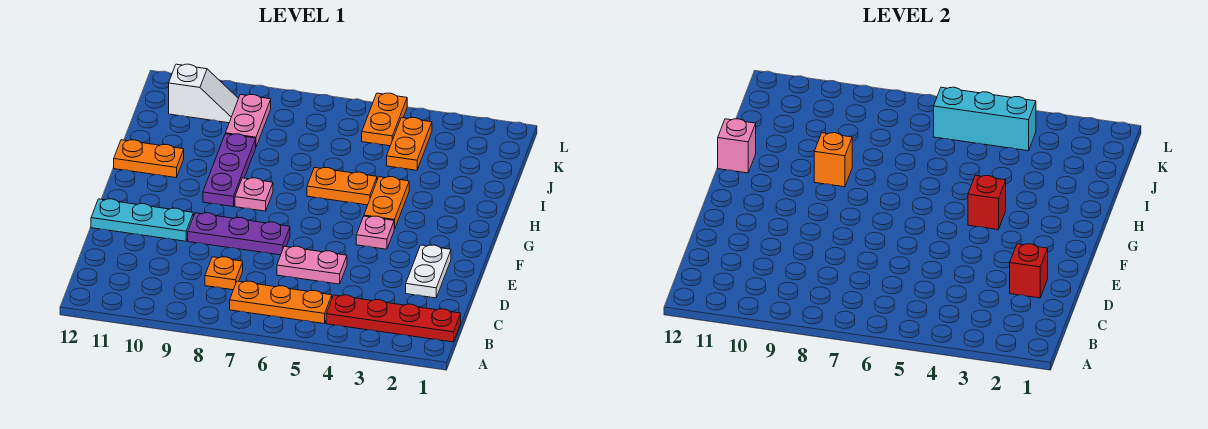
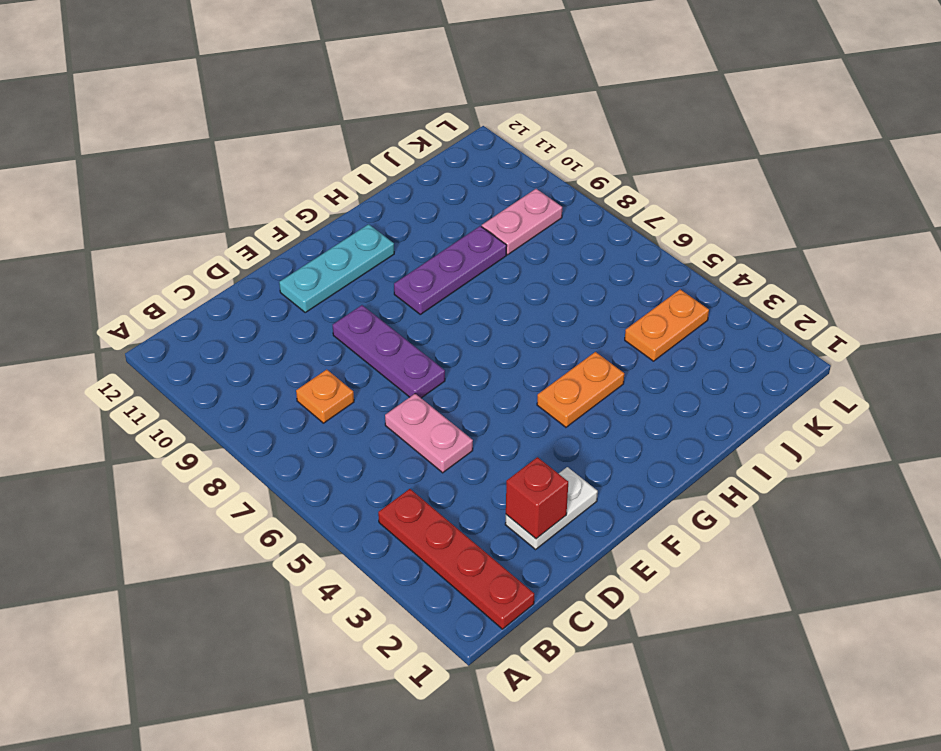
cyan 1x3 plate [279,224,394,312] -> cyan 1x3 plate turned to [91,199,193,241]
none -> orange 1x3 plate [230,281,332,324]
none -> pink 1x1 plate [356,216,394,249]
none -> pink 1x1 plate [235,178,273,211]

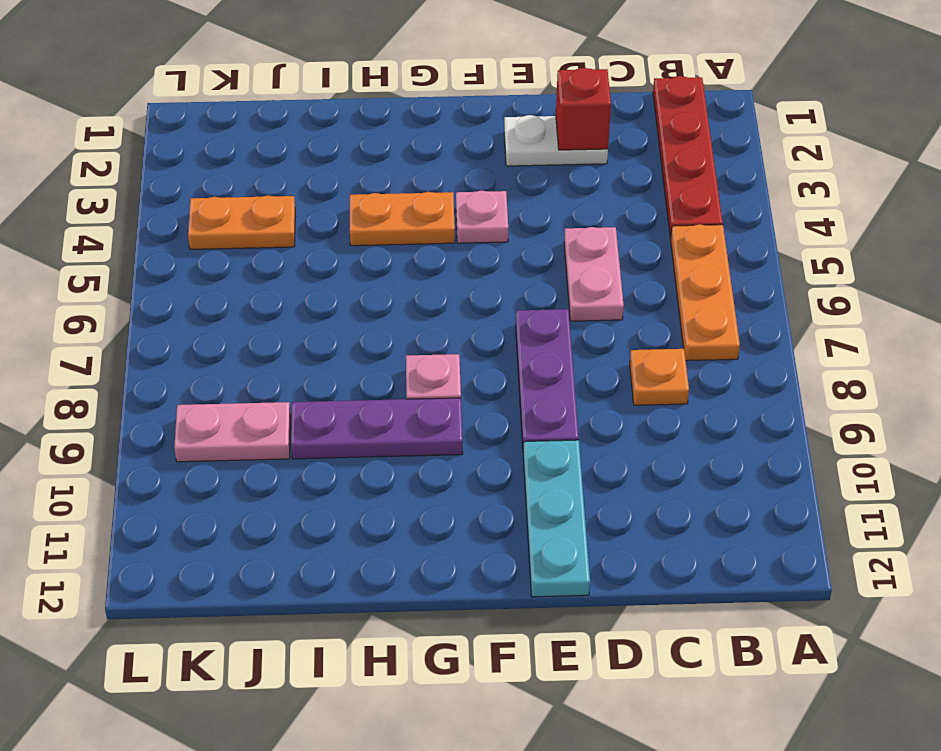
none -> orange 1x2 plate [307,167,377,205]
none -> orange 1x2 plate [114,140,184,178]
none -> orange 1x2 plate [362,93,407,146]

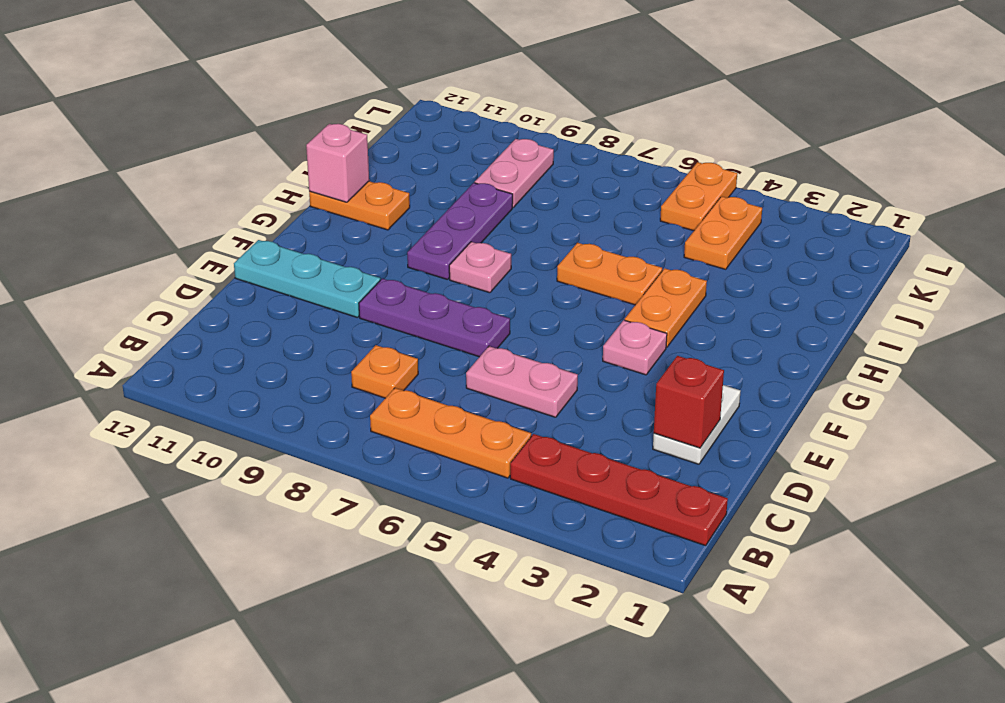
none -> white 1x2 slope [169,64,238,123]
none -> red 1x1 brick [968,175,1006,230]
none -> orange 1x1 brick [814,133,852,187]

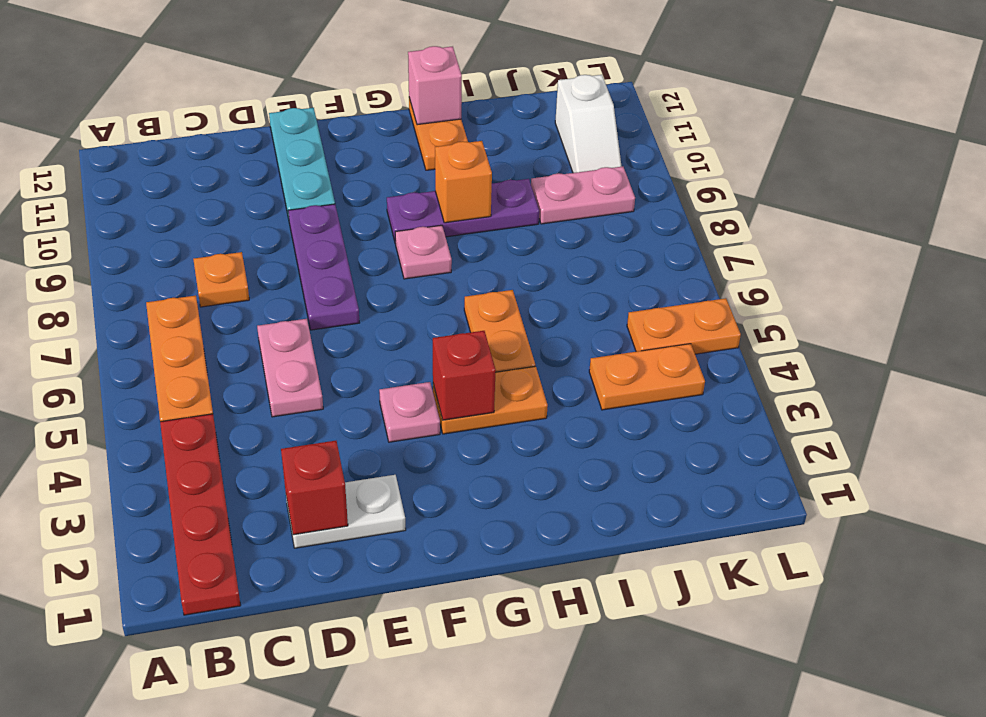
none -> cyan 1x3 brick [934,87,1036,151]

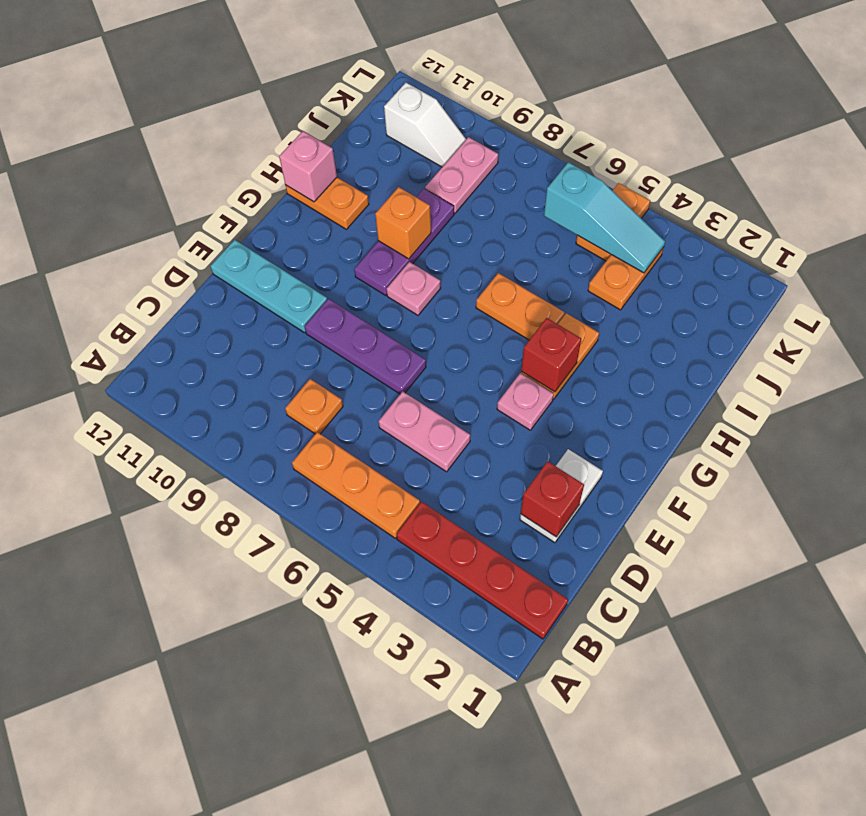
cyan 1x3 slope [544,162,665,273] -> cyan 1x3 brick [934,87,1036,151]

